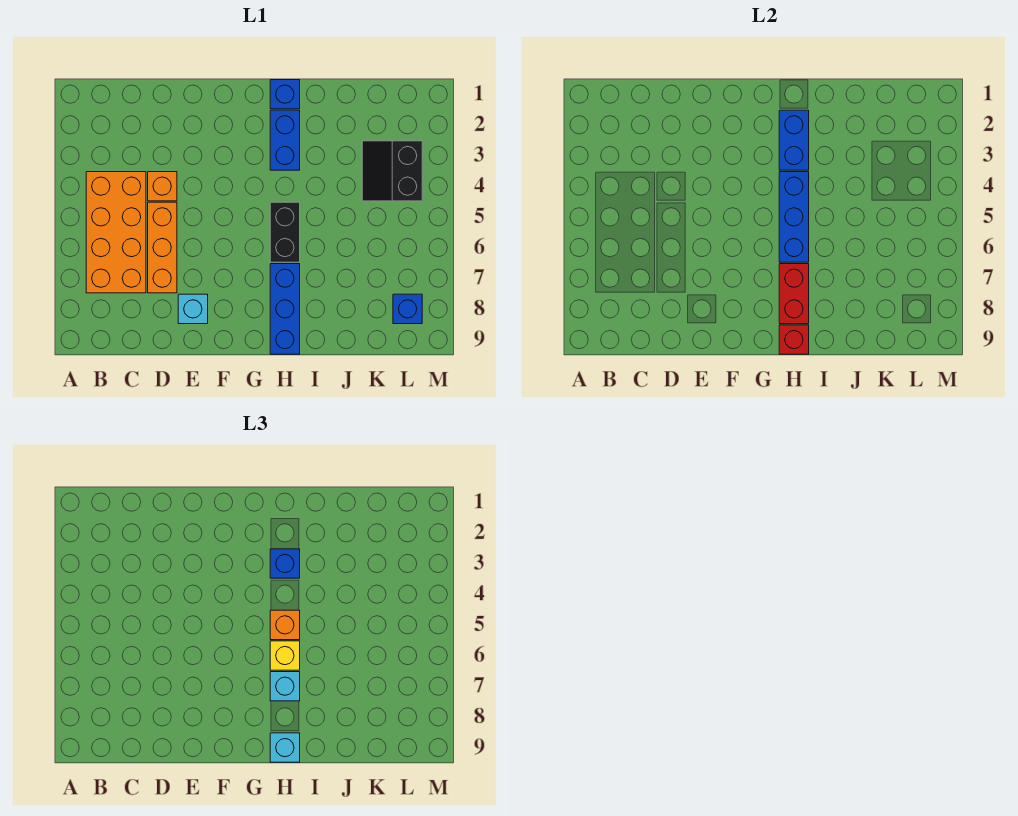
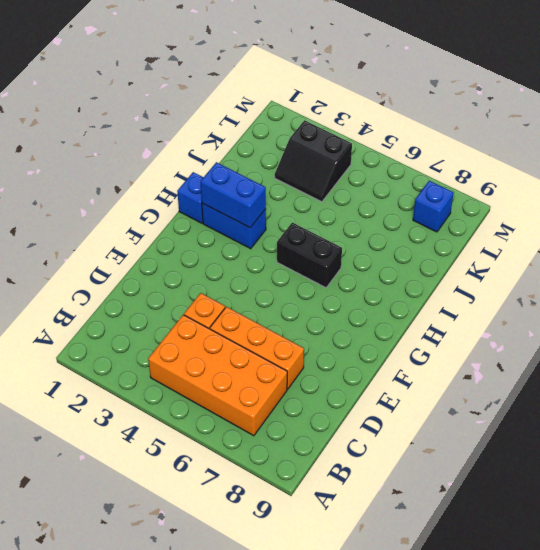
none -> cyan 1x1 brick [178,294,208,324]
none -> blue 1x3 brick [270,264,300,354]
none -> blue 1x3 brick [779,172,809,262]

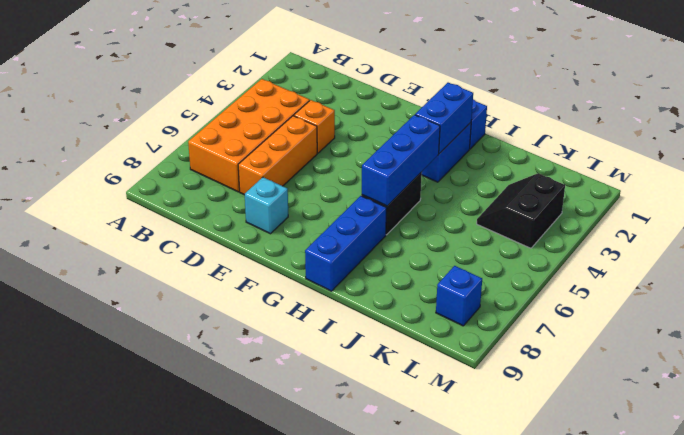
none -> red 1x2 brick [779,264,809,324]
none -> red 1x1 brick [779,325,809,354]
none -> blue 1x1 brick [270,549,300,578]

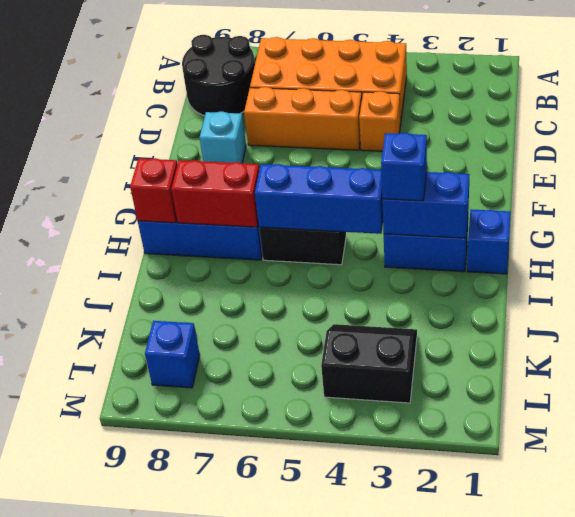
black 2x2 round brick [182,35,255,116] -> none
none -> orange 1x1 brick [270,610,300,640]
none -> yellow 1x1 brick [270,641,300,670]
none -> cyan 1x1 brick [270,672,300,701]

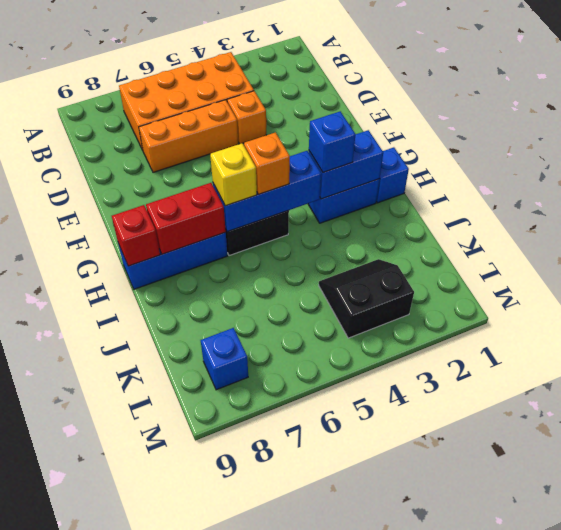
none -> cyan 1x1 brick [178,294,208,324]
none -> cyan 1x1 brick [270,672,300,701]
none -> cyan 1x1 brick [270,733,300,762]

